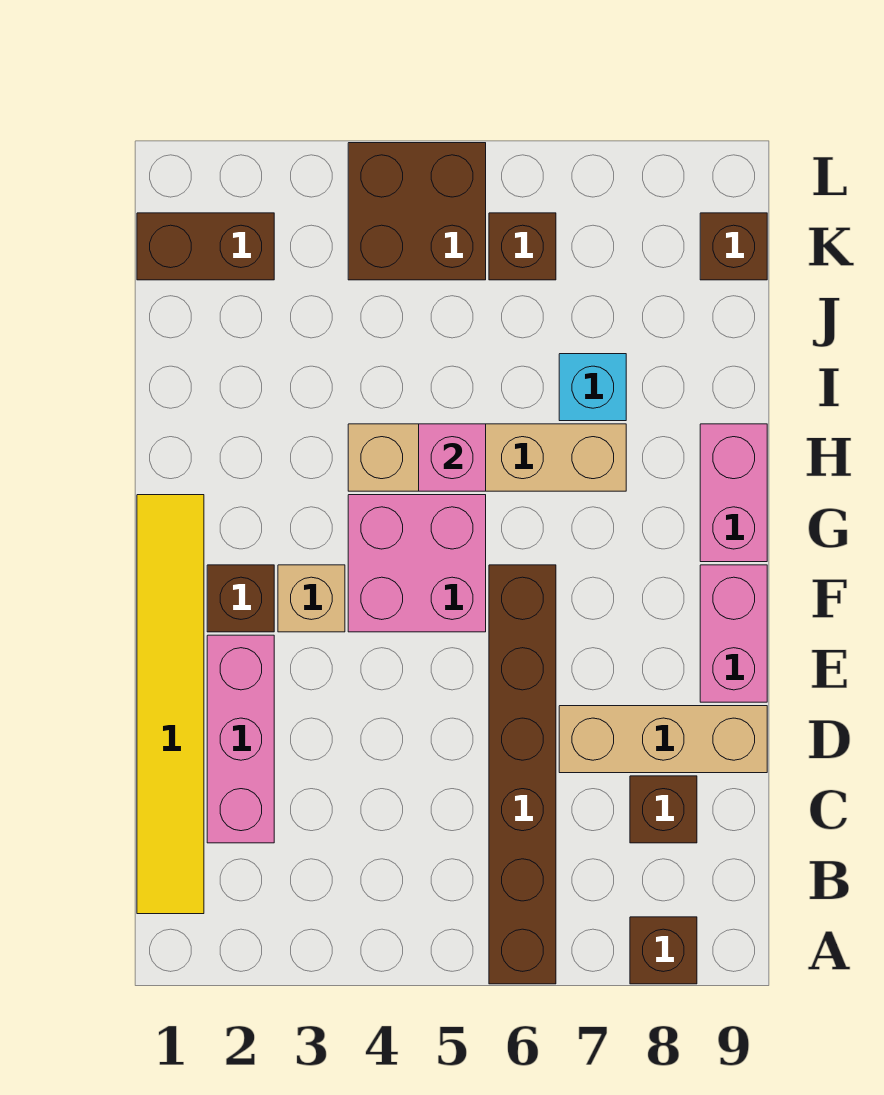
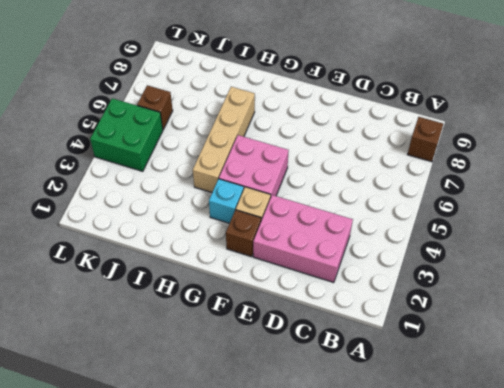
pink 2x3 brick [253,195,353,283] -> pink 1x3 brick [207,635,274,843]
cyan 1x1 brick [209,179,244,223] -> cyan 1x1 brick moved to [559,354,626,421]
green 2x2 brick [90,98,163,171] -> brown 2x2 brick [348,143,486,280]
none -> brown 1x6 brick [489,565,556,984]
none -> yellow 1x6 tile [137,495,204,914]
none -> brown 1x1 brick [630,776,697,843]

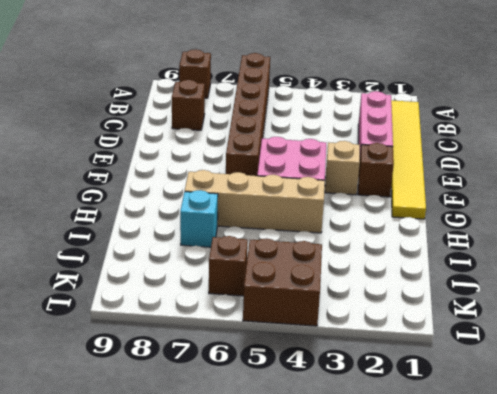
none -> tan 1x3 brick [559,706,767,773]
none -> pink 1x2 brick [700,565,767,702]
none -> pink 1x2 brick [700,424,767,562]

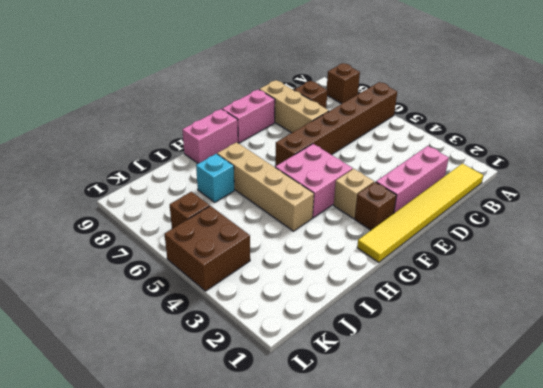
none -> brown 1x2 brick [137,213,274,280]
none -> brown 1x1 brick [700,213,767,280]
none -> pink 1x1 brick [419,424,486,491]

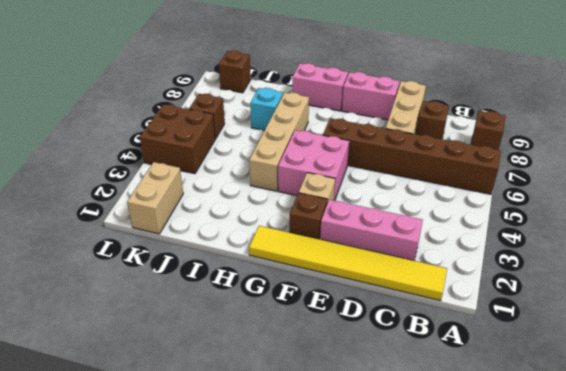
tan 1x2 brick [127,162,183,234] -> brown 1x2 brick [137,213,274,280]
none -> pink 1x1 brick [419,424,486,491]

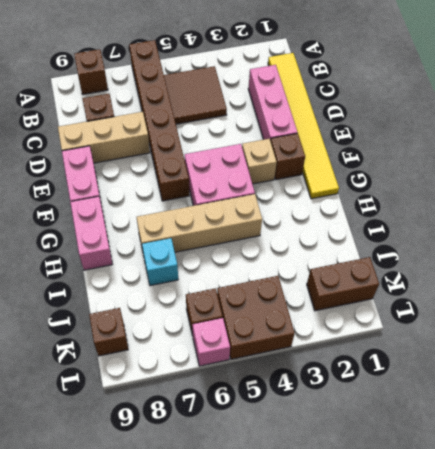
brown 2x2 tile [164,66,227,124] -> none
pink 1x1 brick [192,318,230,366] -> pink 1x1 brick moved to [419,424,486,491]

